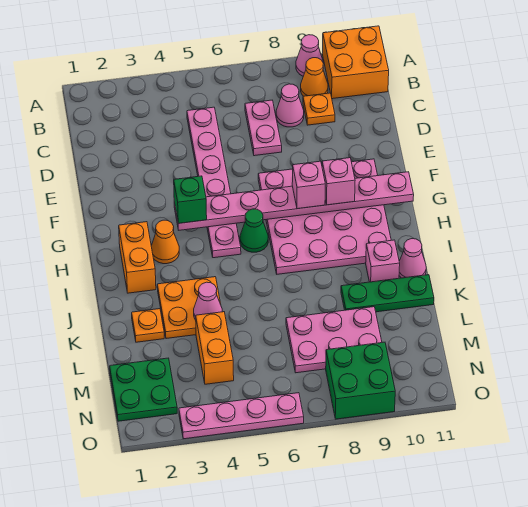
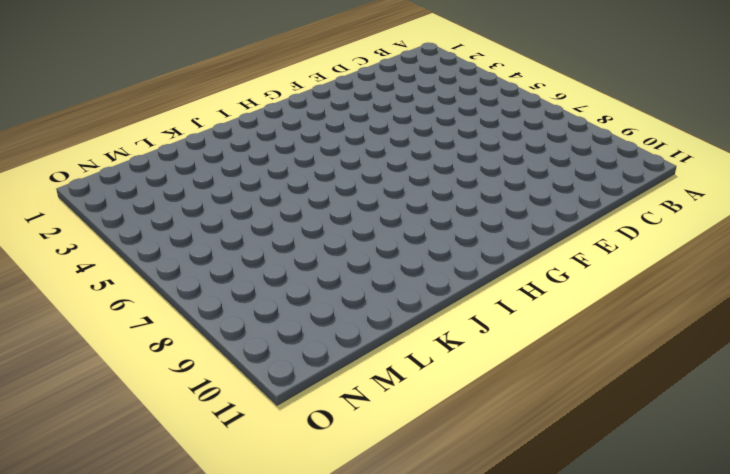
none -> pink 1x1 cone [296,35,323,76]
none -> orange 2x2 brick [322,26,389,99]
none -> orange 1x1 cone [301,58,328,96]

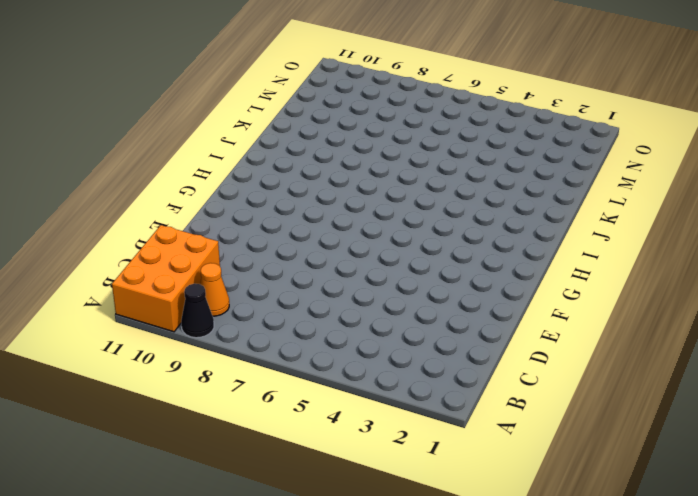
black 1x1 cone [181,284,214,338] -> pink 1x1 cone [296,35,323,76]
orange 2x3 brick [112,225,220,332] -> orange 2x2 brick [322,26,389,99]
none -> pink 1x6 plate [187,107,241,258]
none -> pink 1x2 plate [245,100,282,156]
none -> pink 1x1 cone [276,84,304,127]

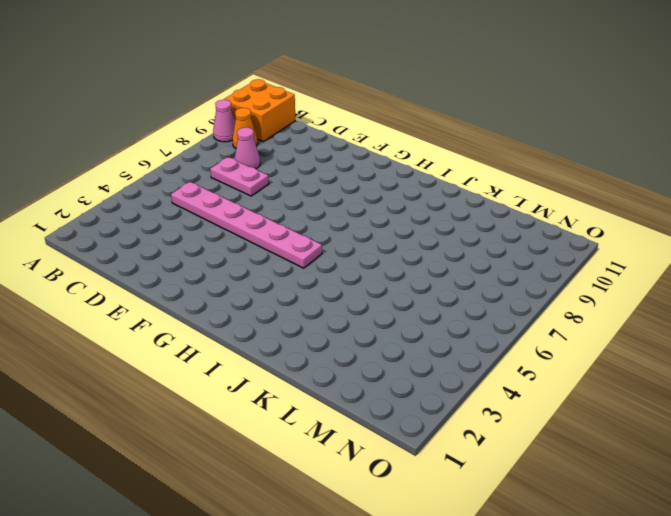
none -> orange 1x1 plate [303,93,335,125]
none -> pink 4x4 plate [258,159,391,274]
none -> orange 1x2 brick [119,222,156,293]

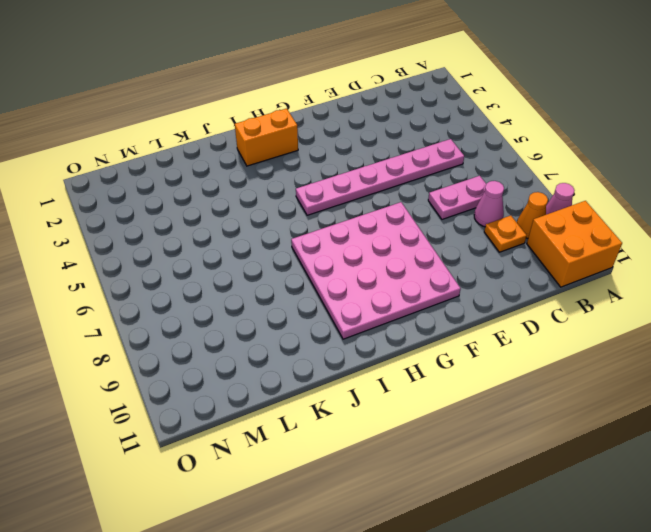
none -> orange 1x1 cone [151,220,179,264]
none -> green 1x1 cone [240,209,268,252]
none -> orange 2x2 plate [157,277,221,339]

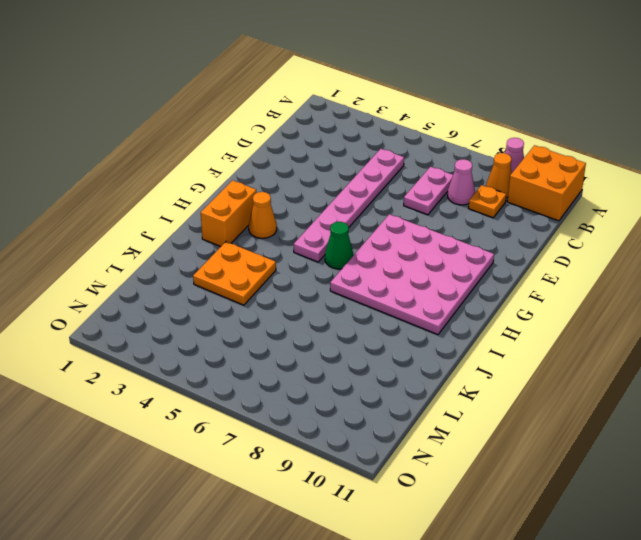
none -> pink 1x1 brick [366,240,400,282]
none -> pink 1x1 cone [399,239,426,278]
none -> orange 1x1 plate [132,309,164,342]

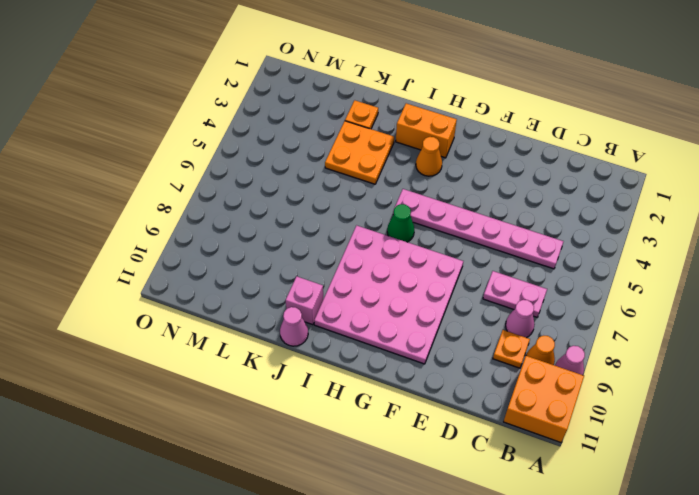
none -> green 1x3 plate [341,275,434,312]
none -> orange 1x2 brick [196,312,234,384]
none -> pink 2x3 plate [286,307,382,373]

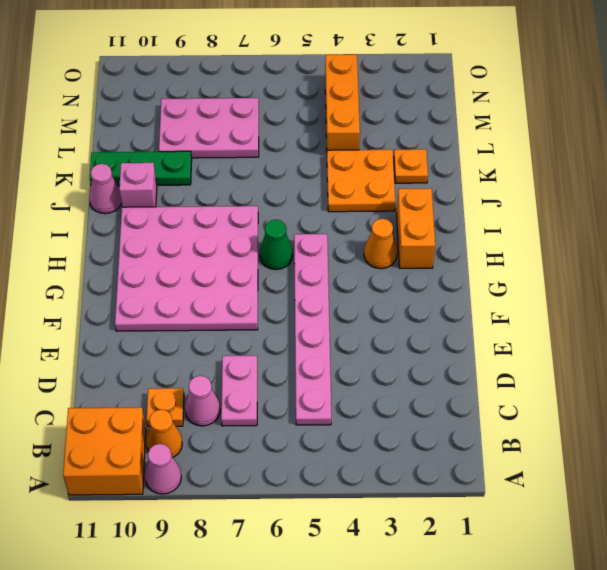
orange 1x3 brick [325,55,360,150] -> orange 1x2 brick [196,312,234,384]
none -> green 2x2 plate [110,358,177,421]
none -> green 2x2 brick [326,342,395,419]
none -> pink 1x4 plate [179,393,304,439]

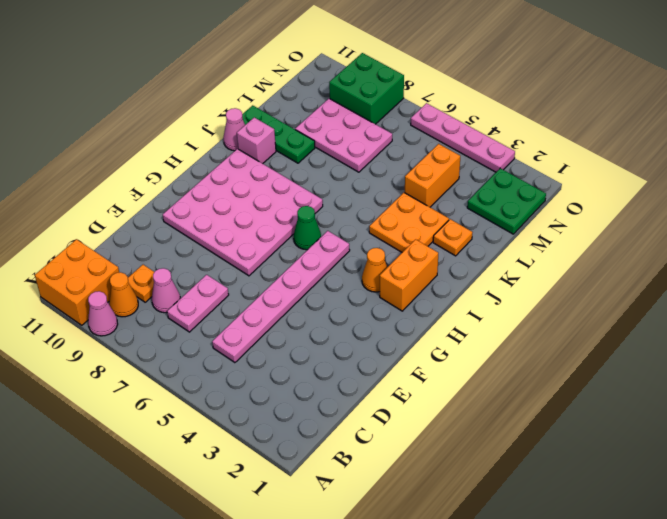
none -> pink 1x8 plate [174,172,414,230]
none -> pink 1x1 cone [194,282,222,320]
none -> green 1x1 brick [174,176,207,223]

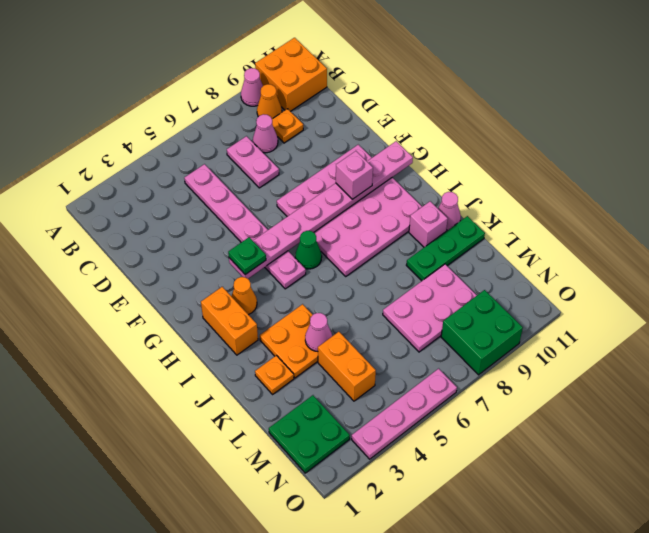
green 1x1 plate [228,237,266,275] -> green 1x1 brick [174,176,207,223]
none -> pink 1x1 brick [292,161,325,209]

